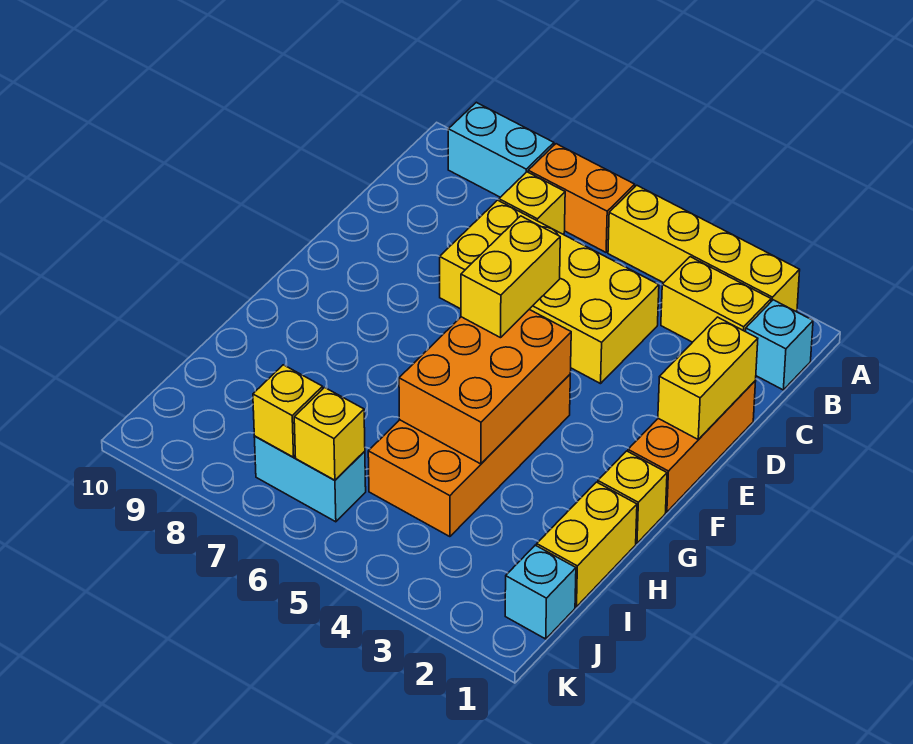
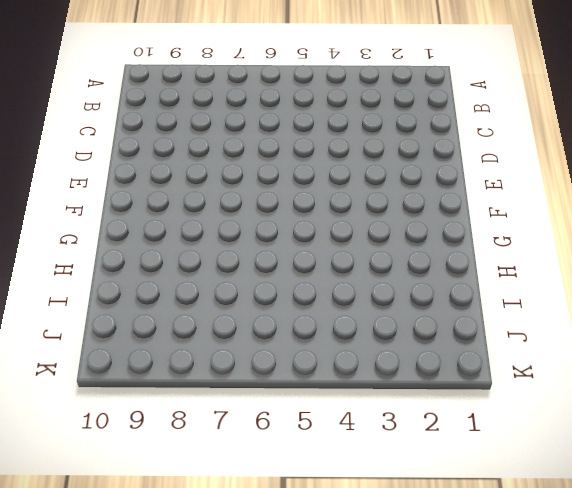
none -> yellow 1x4 brick [608,185,800,311]
none -> orange 1x2 brick [528,144,635,252]
none -> cyan 1x2 brick [448,102,554,197]

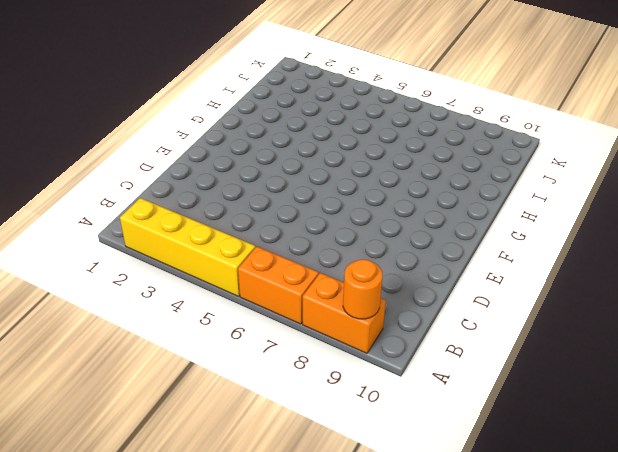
orange 1x2 brick [303,273,386,353] -> cyan 1x2 brick [448,102,554,197]
orange 1x1 round brick [343,259,382,319] -> none
none -> cyan 1x1 brick [746,300,813,390]
none -> yellow 1x2 brick [661,257,771,342]
none -> yellow 1x1 brick [499,172,565,234]

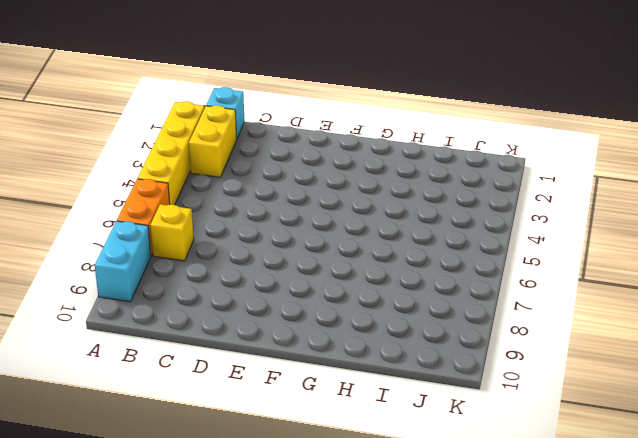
none -> yellow 2x4 brick [440,200,659,384]
none -> orange 1x3 brick [628,381,756,512]
none -> orange 2x4 brick [368,375,570,537]

